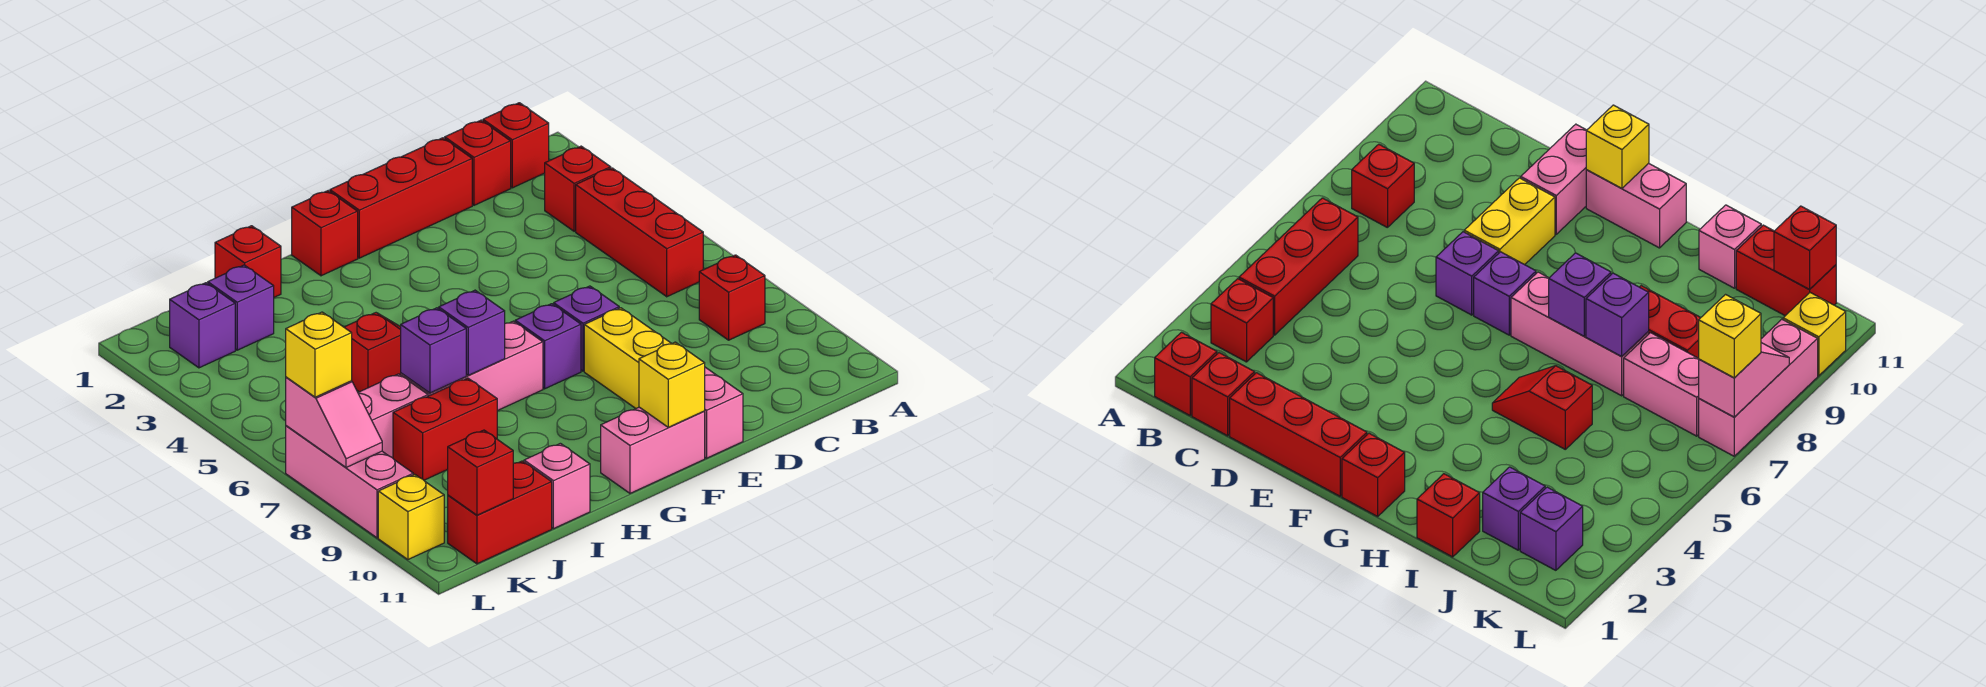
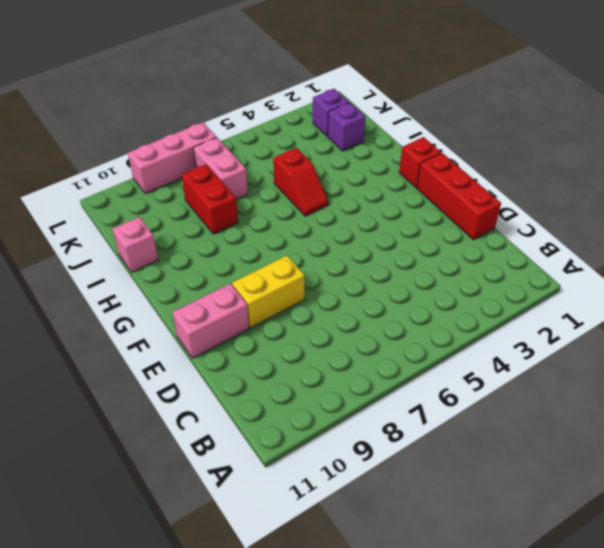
none -> red 1x1 brick [483,103,549,188]
none -> red 1x1 brick [545,146,611,231]
none -> red 1x3 brick [576,168,703,297]

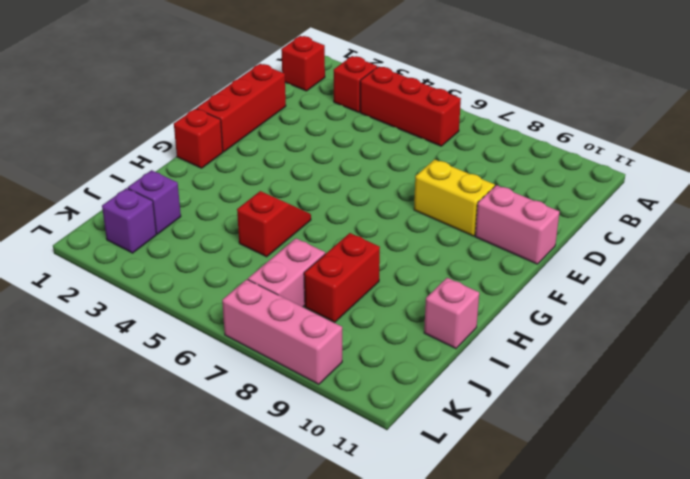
none -> red 1x1 brick [699,255,765,340]
none -> red 1x1 brick [445,120,511,205]
none -> purple 1x1 brick [554,286,619,371]

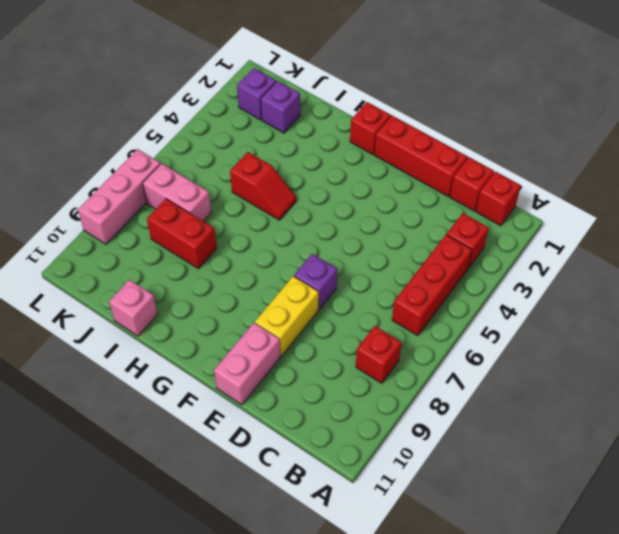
none -> purple 1x1 brick [515,304,581,389]
none -> pink 1x2 brick [601,407,705,493]
none -> pink 1x3 brick [401,321,543,411]

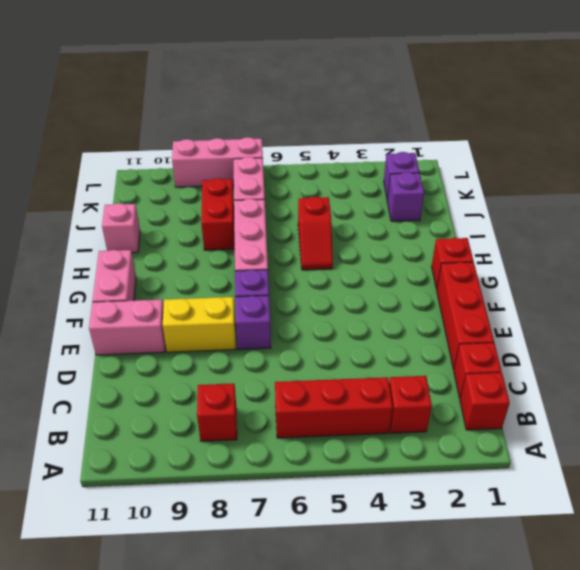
none -> red 1x1 brick [215,226,281,297]
none -> red 1x2 brick [448,461,552,564]
none -> yellow 1x1 brick [378,474,444,560]

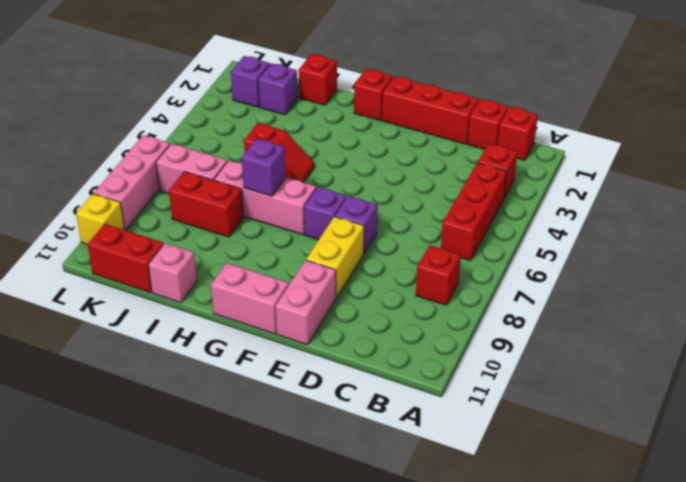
none -> yellow 1x1 brick [639,342,705,427]
none -> purple 1x1 brick [401,308,466,393]
none -> red 1x1 brick [448,430,513,515]

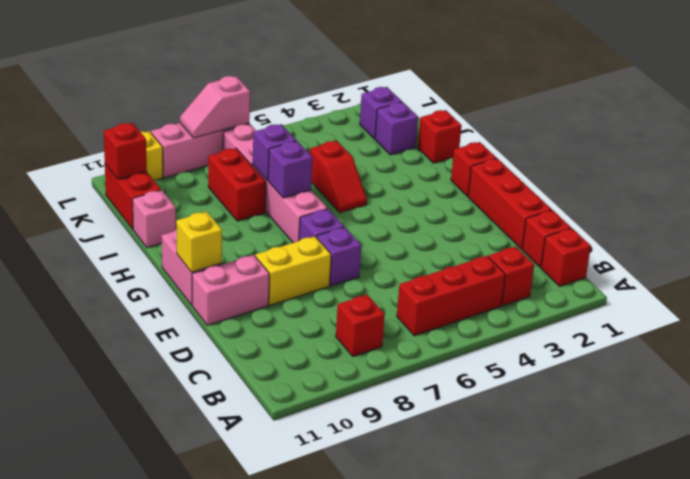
none -> yellow 1x1 brick [286,312,352,397]

